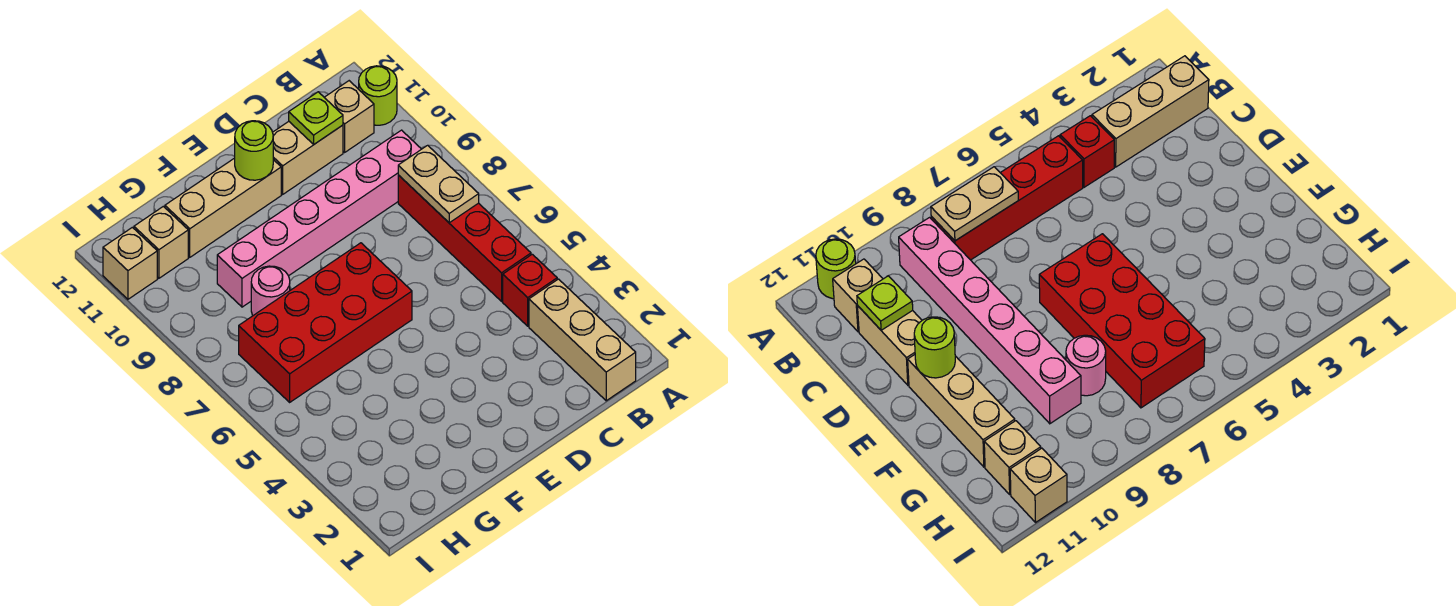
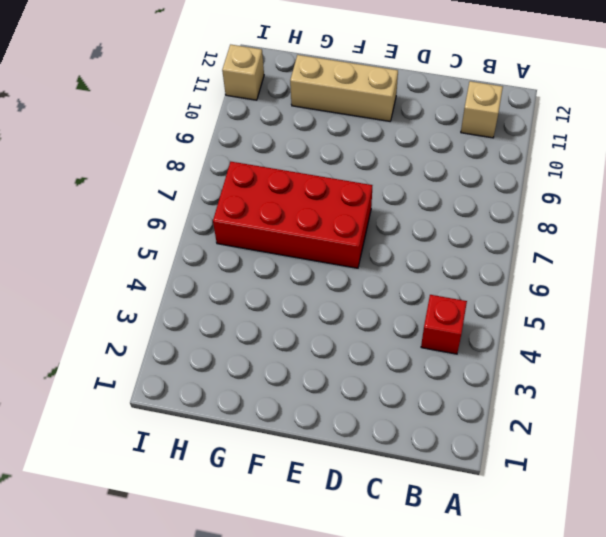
none -> lime 1x1 round brick [359,66,397,125]
none -> tan 1x3 brick [529,279,636,401]
none -> red 1x4 brick [398,175,531,301]

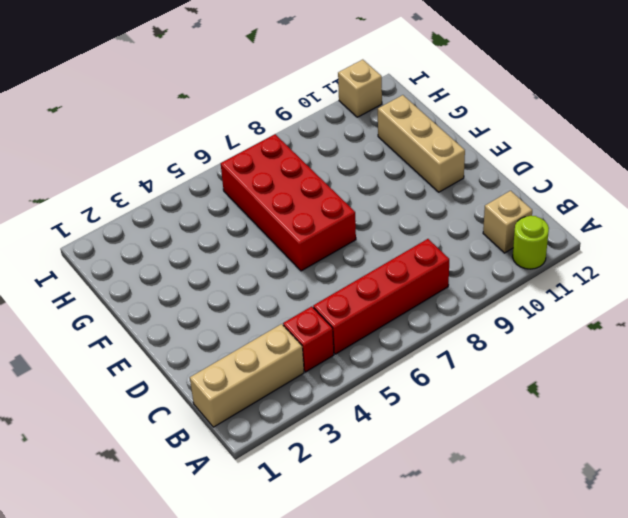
none -> pink 1x6 brick [217,130,421,307]
none -> tan 1x2 brick [273,122,343,194]
none -> pink 1x1 round brick [251,266,290,315]

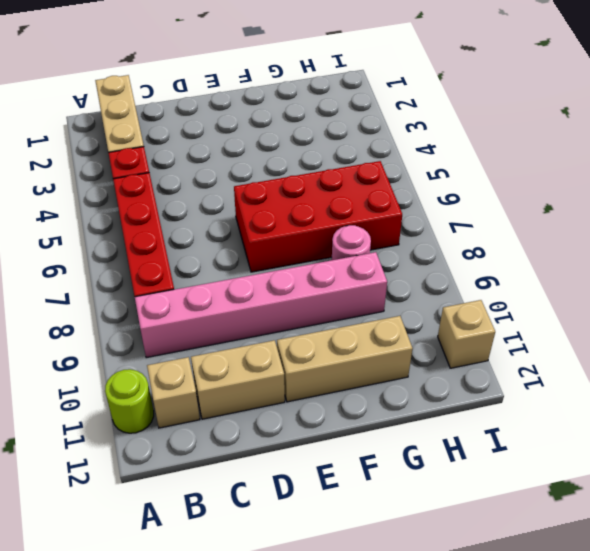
none -> tan 1x1 brick [134,206,188,278]
none -> tan 1x2 plate [398,145,479,223]
none -> lime 1x1 plate [289,92,343,144]

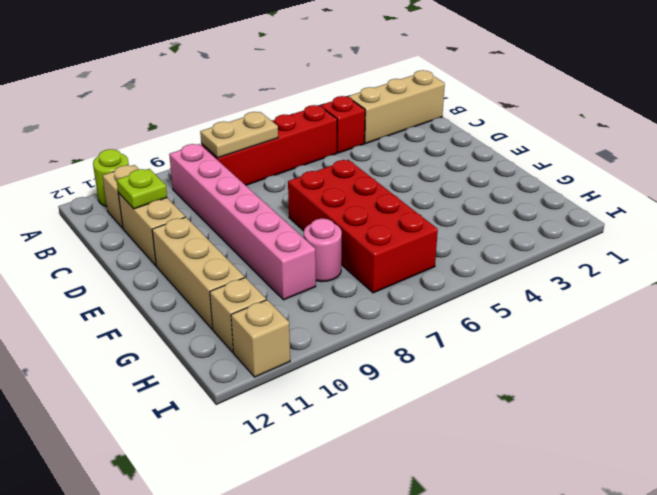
none -> lime 1x1 round brick [235,121,273,180]

